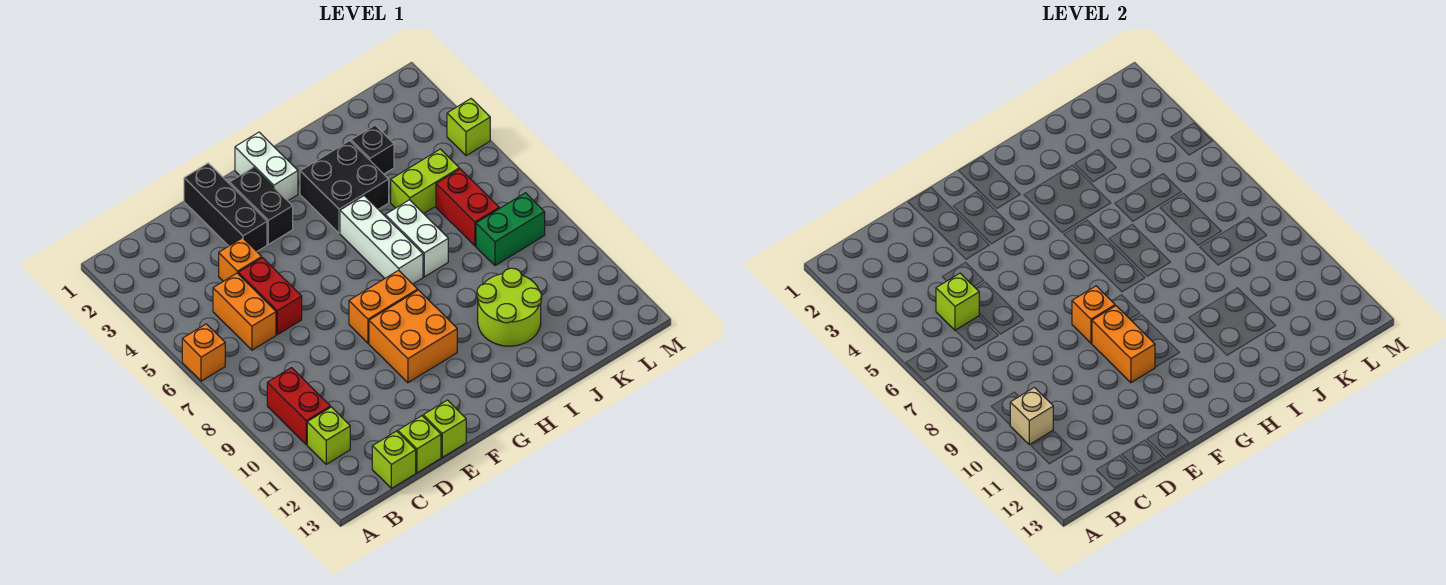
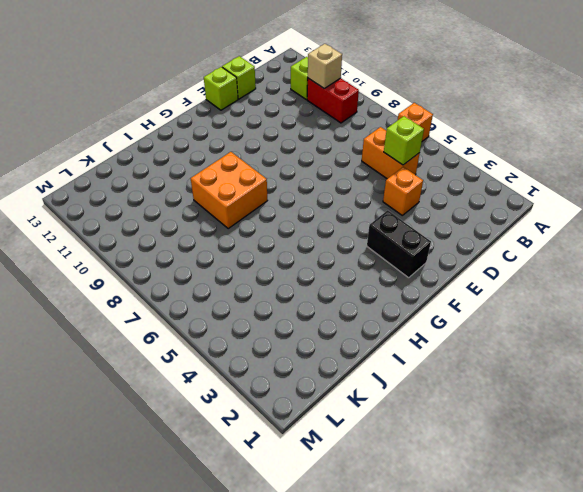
orange 2x2 brick [191,152,267,228] -> orange 2x2 brick moved to [369,290,457,383]
none -> lime 1x1 brick [372,431,416,488]
none -> red 1x2 brick [238,258,302,335]
none -> black 1x3 brick [184,163,267,251]

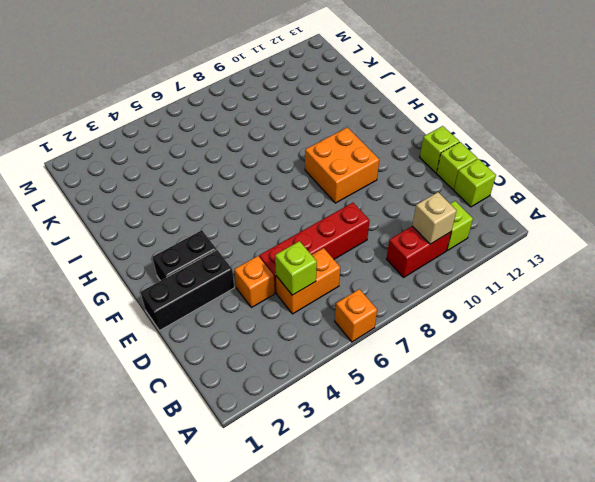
red 1x4 brick [259,203,370,293] -> red 1x2 brick [238,258,302,335]
none -> orange 1x2 brick [349,270,418,343]
none -> white 1x2 brick [235,132,298,201]
none -> black 2x2 brick [300,141,389,233]

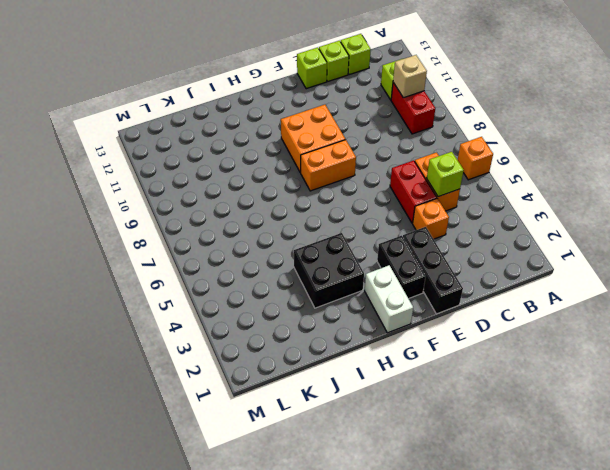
none -> white 1x3 brick [340,196,423,284]
none -> white 1x2 brick [385,200,448,277]
none -> lime 2x2 round brick [477,268,542,346]

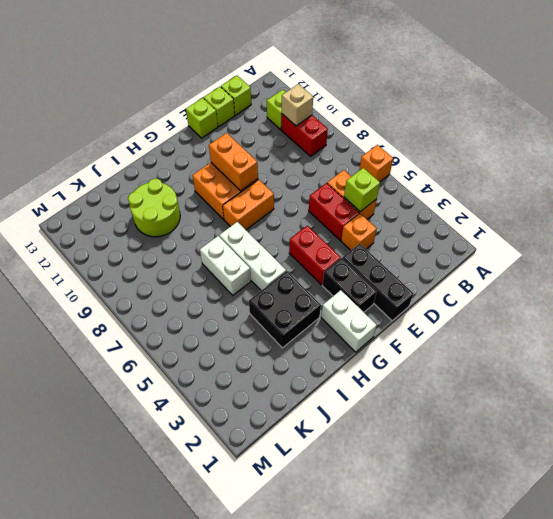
red 1x2 brick [289,226,341,285] -> red 1x2 brick moved to [436,169,499,246]
none -> black 1x1 brick [351,125,394,174]
none -> lime 1x2 brick [391,149,459,214]
none -> green 1x2 brick [476,193,545,266]

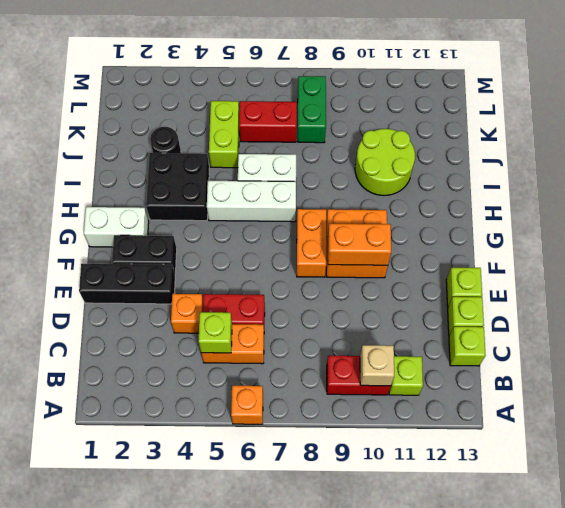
black 1x1 round brick [150,127,181,153] -> black 1x1 brick [351,125,394,174]
none -> lime 1x1 brick [447,99,490,156]
none -> orange 1x1 brick [1072,286,1115,343]

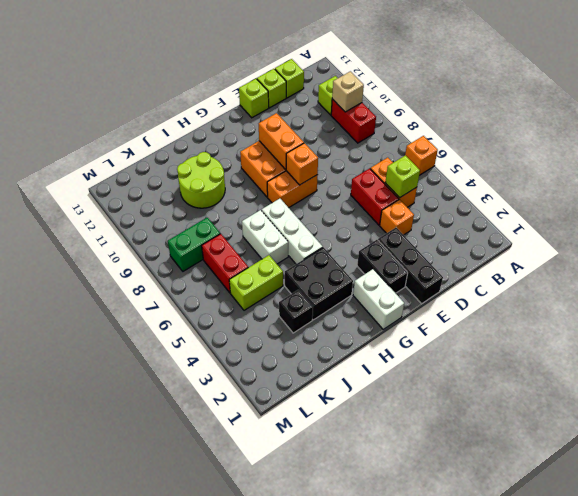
none -> lime 1x1 brick [447,99,490,156]

